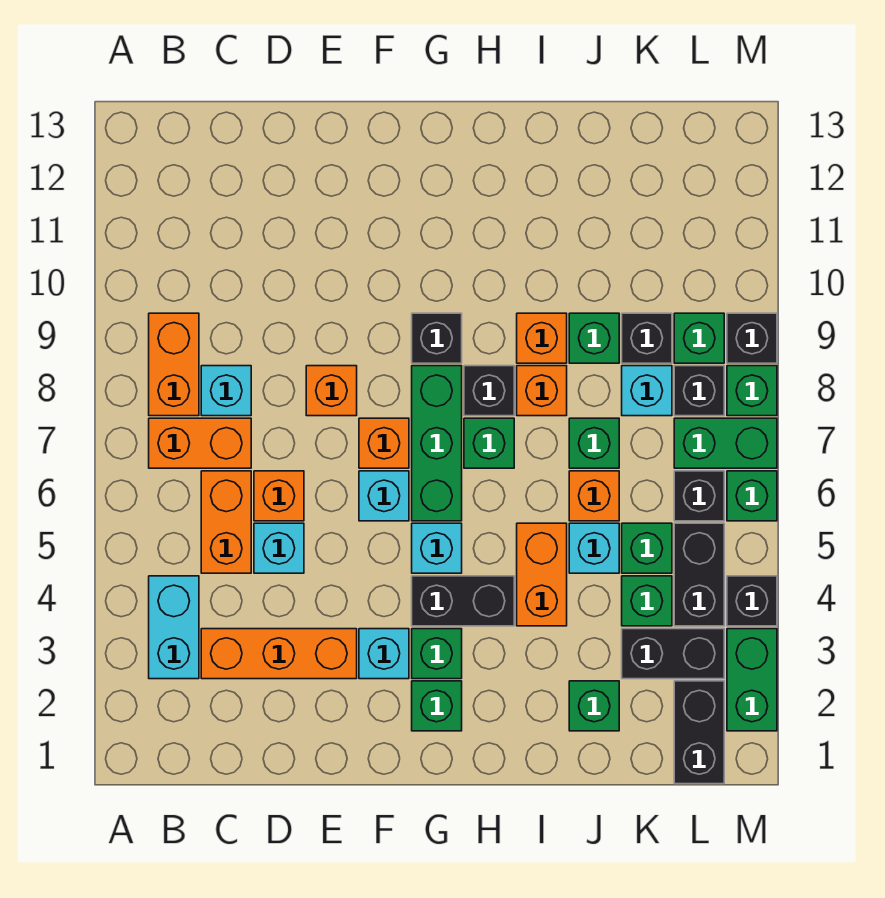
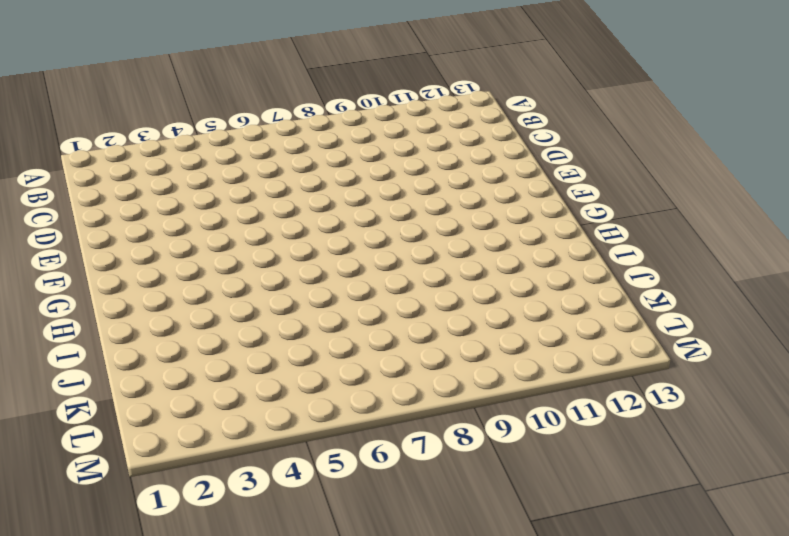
none -> cyan 1x2 brick [149,576,199,679]
none -> orange 1x2 brick [149,418,251,468]
none -> orange 1x2 brick [149,313,199,416]
none -> orange 1x3 brick [201,629,357,679]

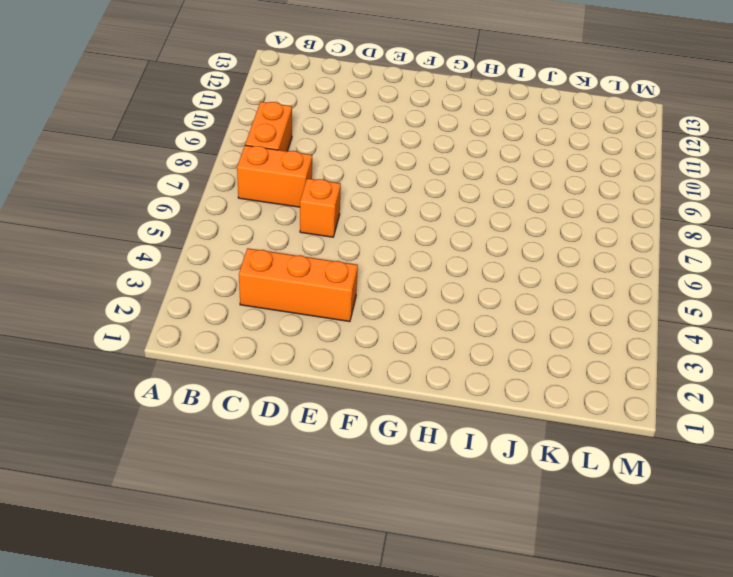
none -> cyan 1x2 brick [149,576,199,679]
none -> orange 1x2 brick [201,471,251,573]
none -> cyan 1x1 brick [201,366,251,416]
none -> cyan 1x1 brick [254,523,304,573]

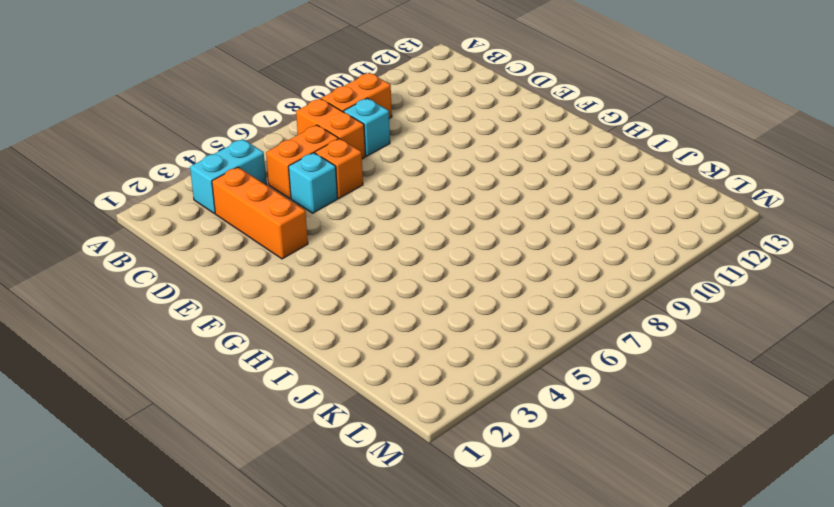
none -> orange 1x1 brick [306,366,357,416]
none -> cyan 1x1 brick [359,629,409,679]
none -> cyan 1x1 brick [359,471,409,521]
none -> orange 1x1 brick [359,418,409,468]

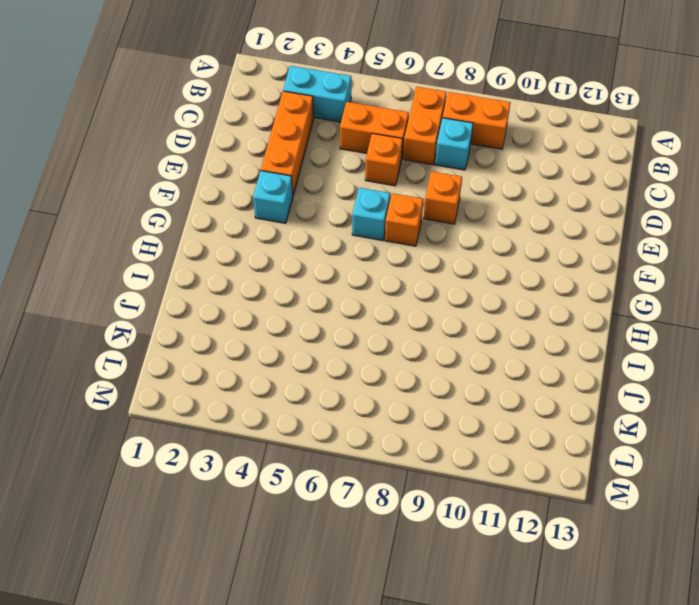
none -> cyan 1x1 brick [254,523,304,573]
none -> green 1x1 brick [412,681,462,731]
none -> green 1x1 brick [412,629,462,679]
none -> black 1x2 brick [412,576,514,626]

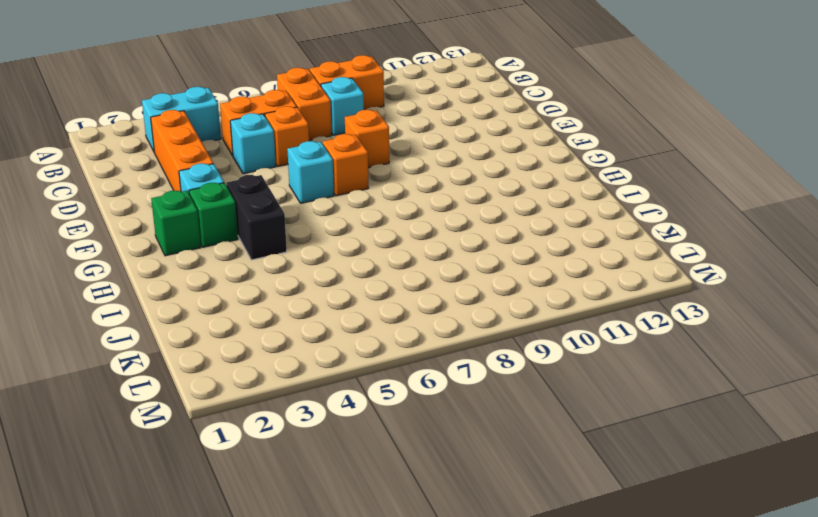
none -> cyan 1x1 brick [412,523,462,573]
none -> green 1x3 brick [412,366,462,521]
none -> black 1x1 brick [412,313,462,363]
none -> green 1x1 brick [464,418,514,468]

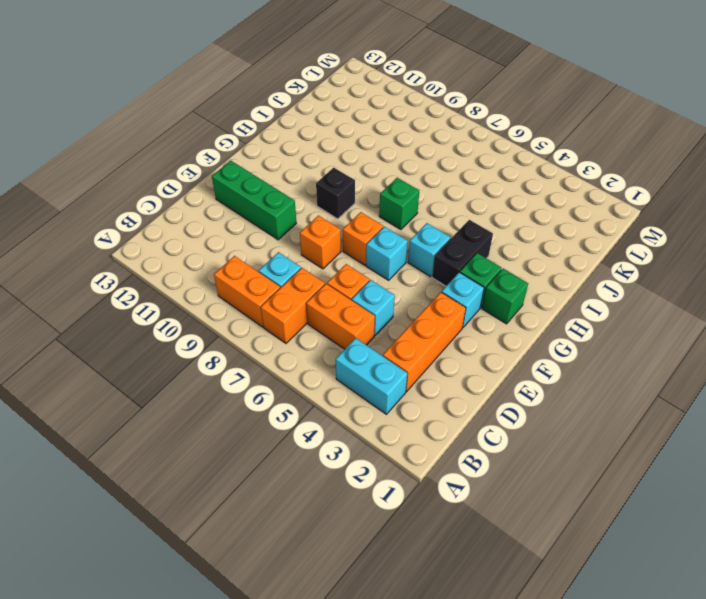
green 1x3 brick [212,161,296,240] -> green 1x3 brick moved to [412,366,462,521]
none -> black 1x1 brick [464,366,514,416]
none -> orange 1x2 brick [517,523,567,626]
none -> orange 1x1 brick [517,366,567,416]
none -> orange 1x1 brick [517,313,567,363]

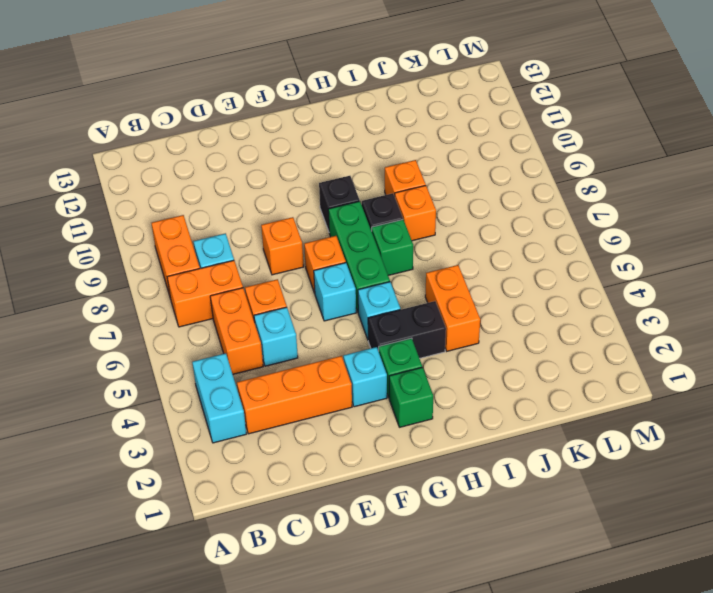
none -> green 1x1 brick [569,681,619,731]
none -> cyan 1x1 brick [569,523,619,573]
none -> orange 1x1 brick [569,471,619,521]
none -> green 1x1 brick [569,418,619,468]

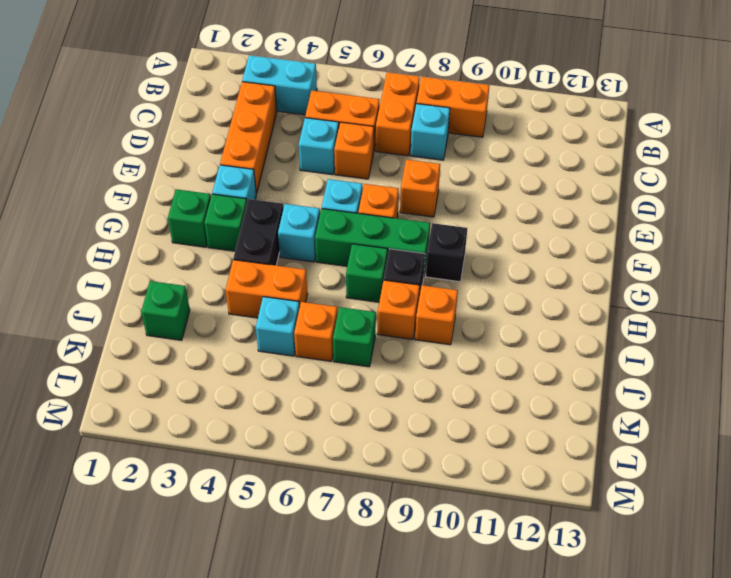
none -> green 1x1 brick [569,313,619,363]
none -> black 1x2 brick [622,629,724,679]
none -> green 1x1 brick [622,576,672,626]
none -> green 1x1 brick [622,523,672,573]

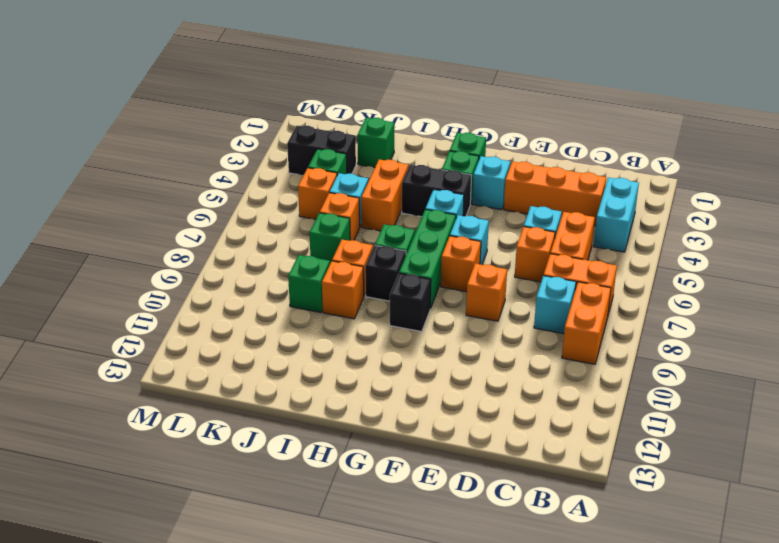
orange 1x1 brick [298,168,337,219] -> green 1x1 brick [622,523,672,573]
none -> cyan 1x1 brick [622,366,672,416]
none -> black 1x1 brick [622,313,672,363]
none -> black 1x2 brick [674,681,724,784]
none -> black 1x2 brick [674,523,724,626]

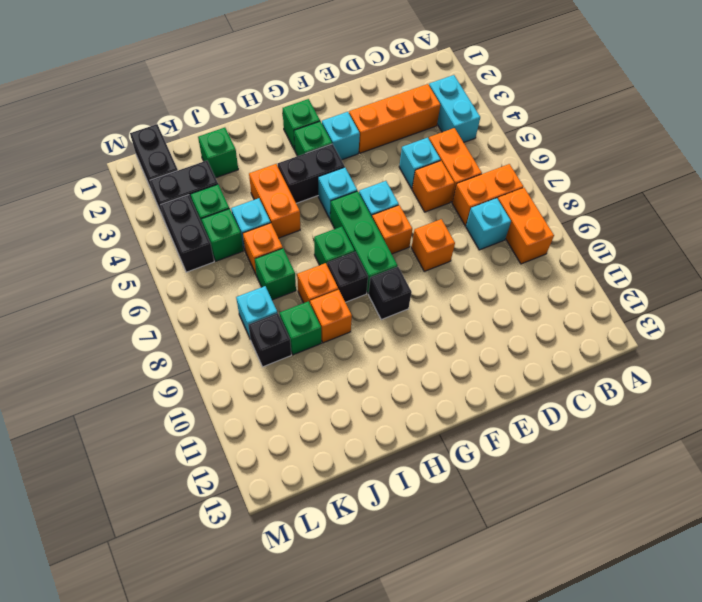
none -> black 1x1 brick [674,471,724,521]
none -> green 1x2 brick [674,418,777,468]
none -> black 1x1 brick [674,366,724,416]
none -> green 1x1 brick [674,313,724,363]

